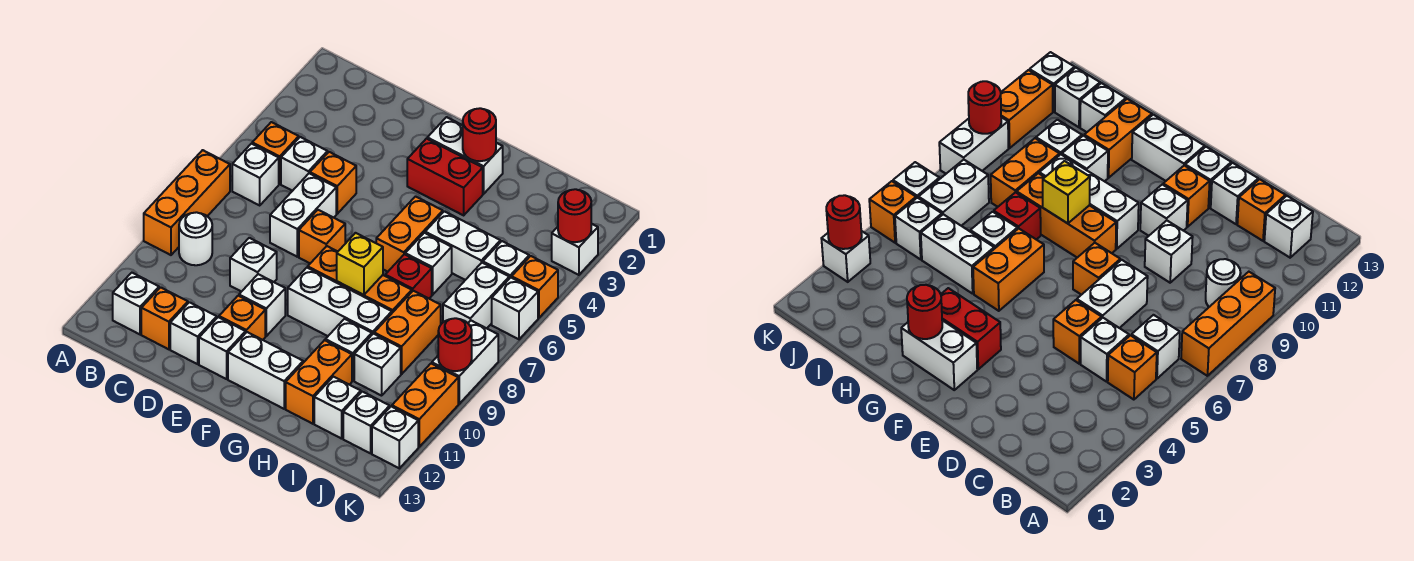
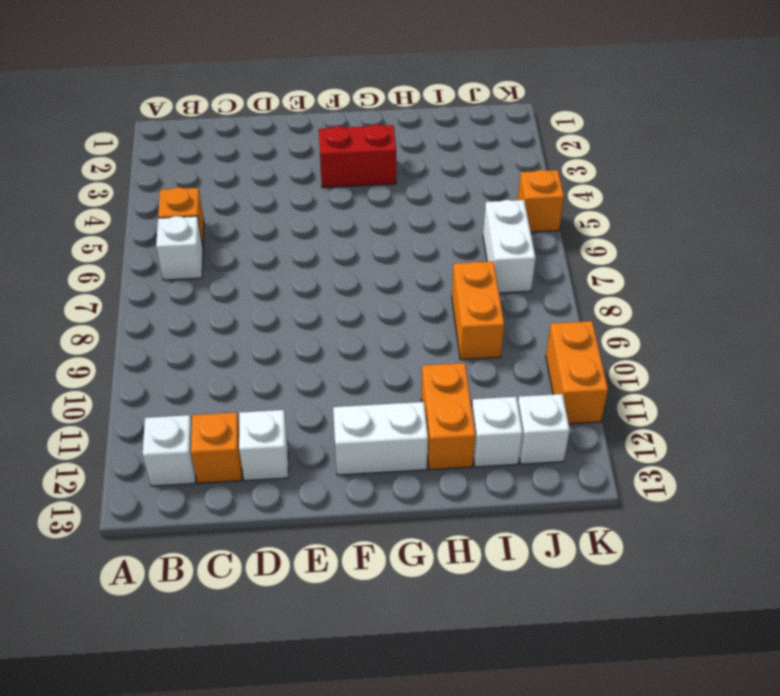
none -> orange 1x3 brick [144,150,230,255]
none -> white 1x1 round brick [179,212,212,265]
none -> white 1x1 brick [281,137,328,191]
none -> orange 1x1 brick [310,152,356,214]

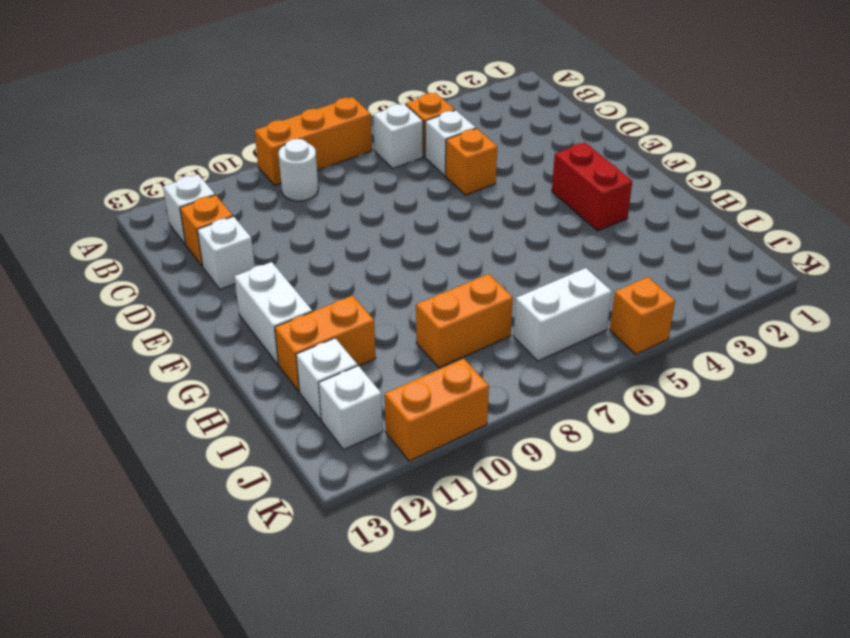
none -> white 1x2 brick [270,173,336,257]
none -> white 1x1 brick [230,238,277,292]
none -> orange 1x1 brick [299,210,345,263]
none -> white 1x1 brick [239,274,285,336]

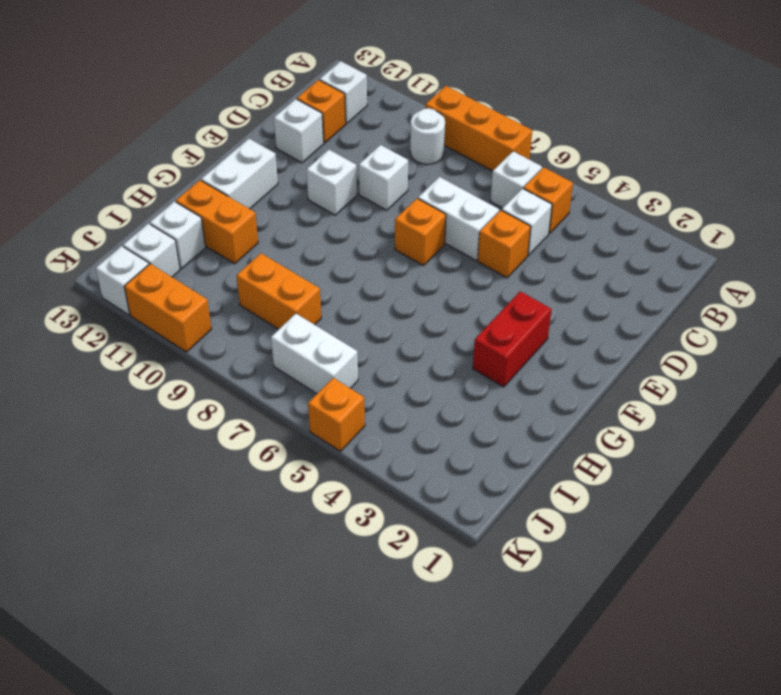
none -> orange 1x1 brick [219,296,265,340]
none -> white 1x1 brick [199,317,246,379]
none -> white 1x2 brick [427,117,503,194]
none -> orange 1x3 brick [308,246,412,313]

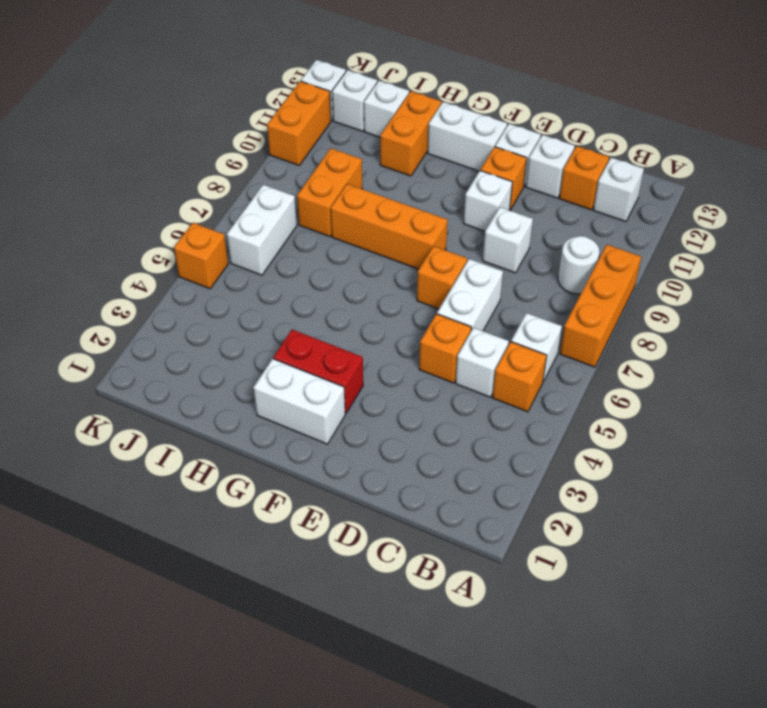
none -> white 1x3 brick [288,268,392,336]
none -> orange 1x2 brick [376,197,443,272]
none -> white 1x2 brick [425,211,500,280]
none -> white 1x1 brick [405,233,452,295]

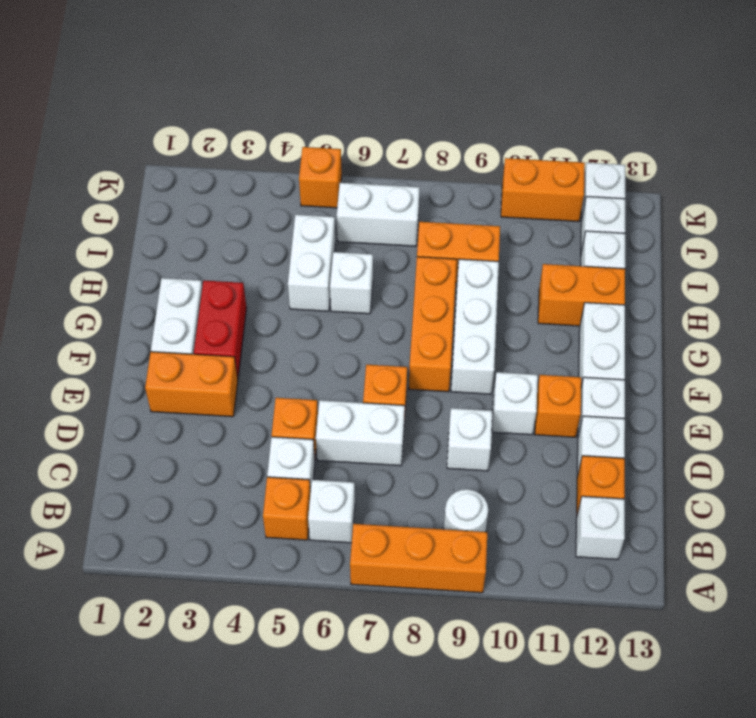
orange 1x2 brick [145,352,238,417] -> orange 1x2 brick moved to [376,197,443,272]
none -> red 1x1 brick [385,254,432,298]
none -> white 1x1 brick [325,319,372,381]
none -> white 1x1 brick [354,334,401,396]
none -> white 1x1 brick [483,241,529,279]

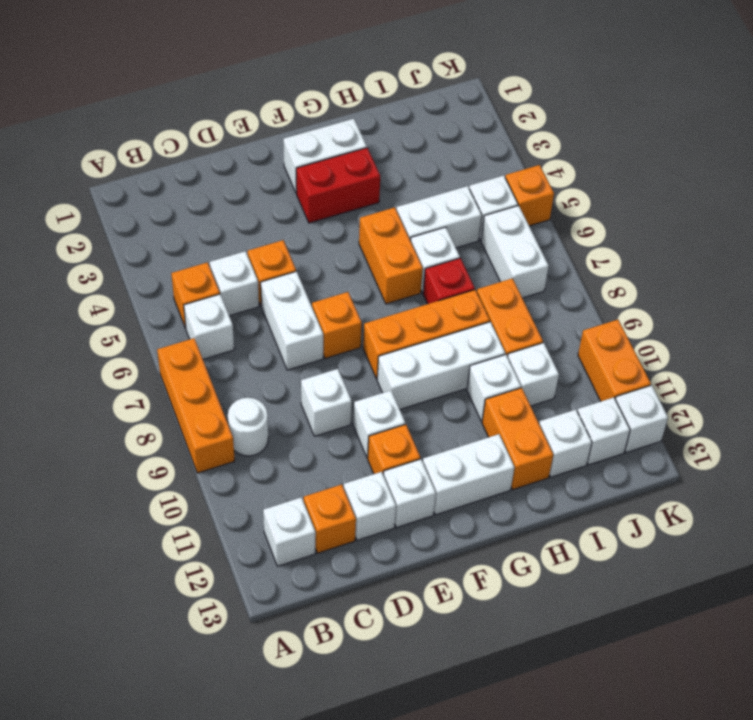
none -> white 1x1 brick [552,224,598,275]
none -> white 1x1 brick [492,277,538,339]
none -> white 1x2 brick [432,321,498,404]
none -> red 1x1 round brick [463,108,496,161]

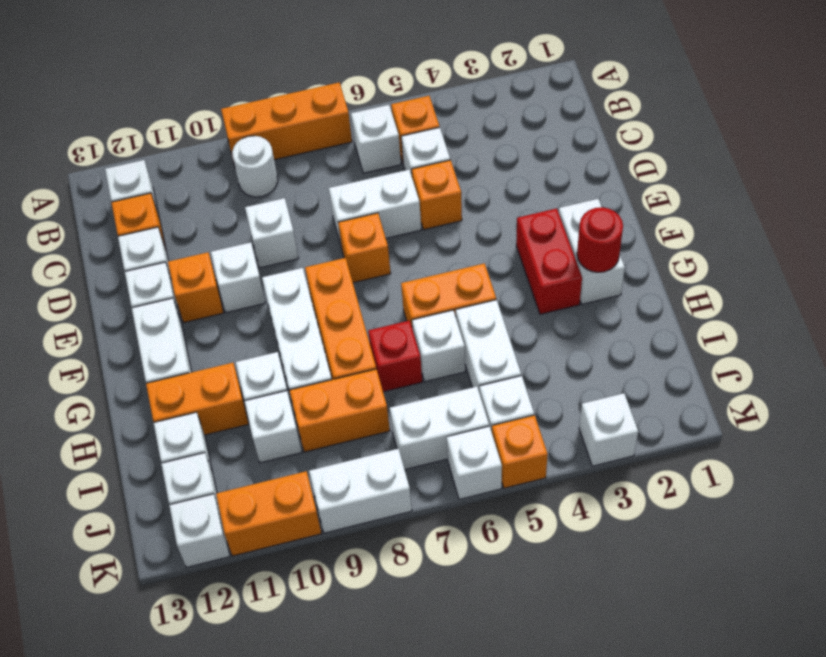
none -> yellow 1x1 brick [337,233,383,295]
none -> red 1x1 round brick [558,189,591,242]
none -> red 1x1 round brick [438,318,472,371]

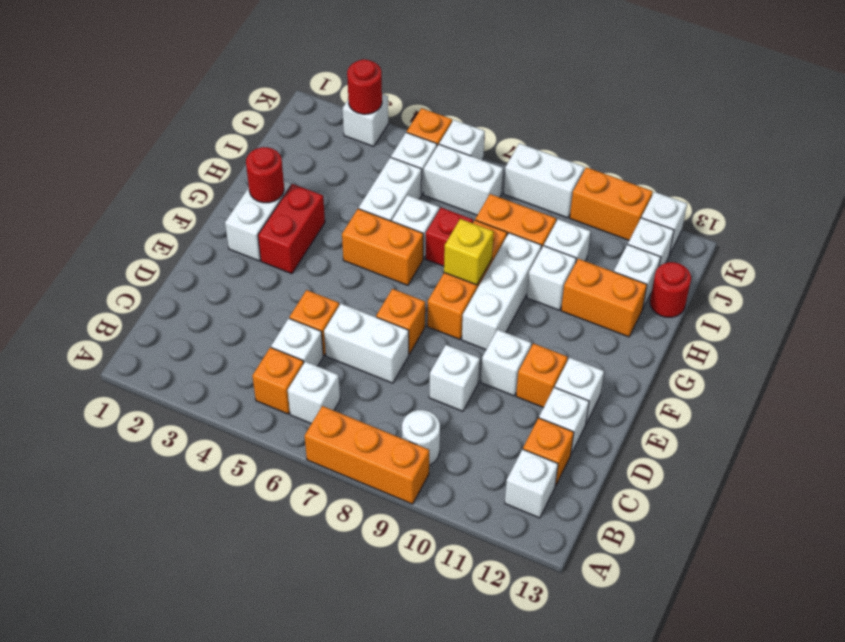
red 1x1 round brick [650,262,691,317] -> red 1x1 round brick moved to [438,318,472,371]
none -> white 1x2 brick [228,332,303,409]

